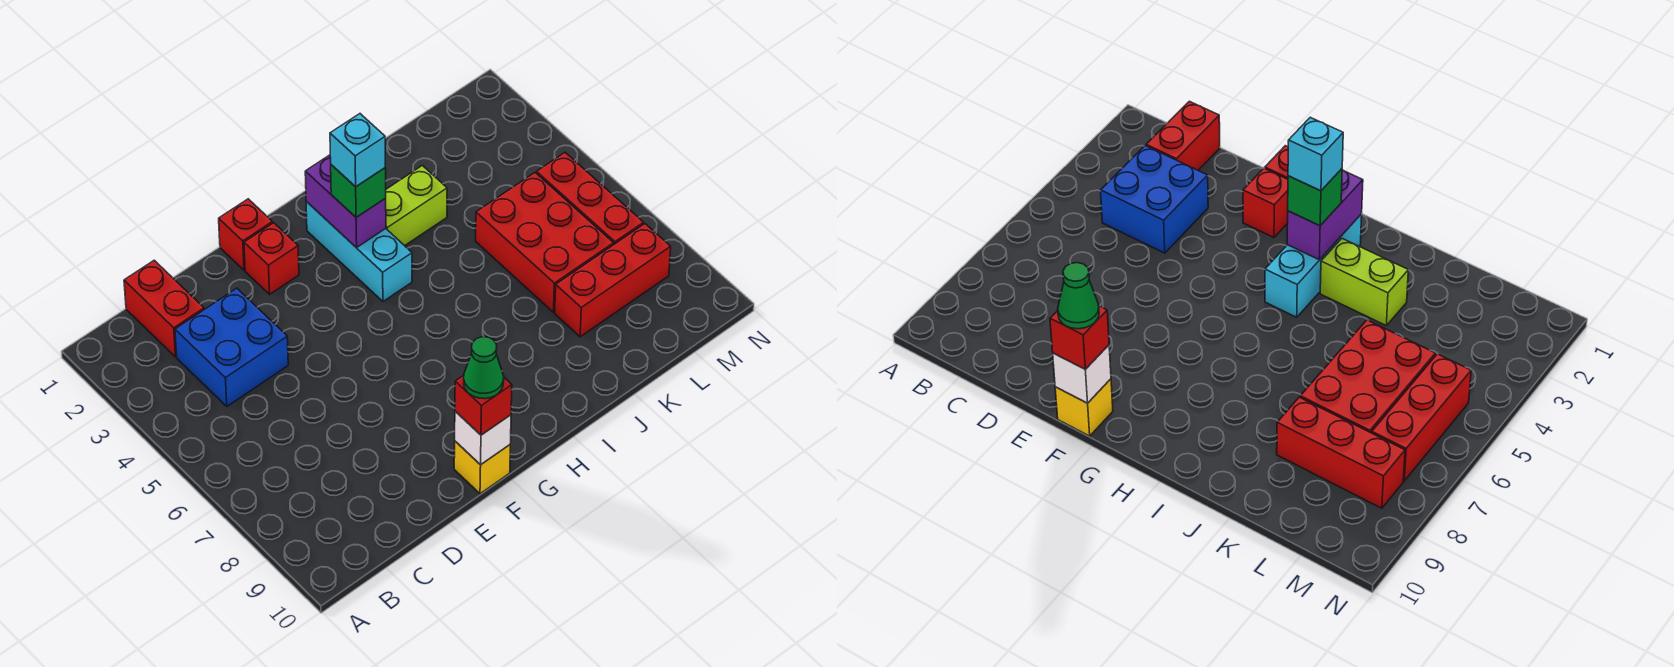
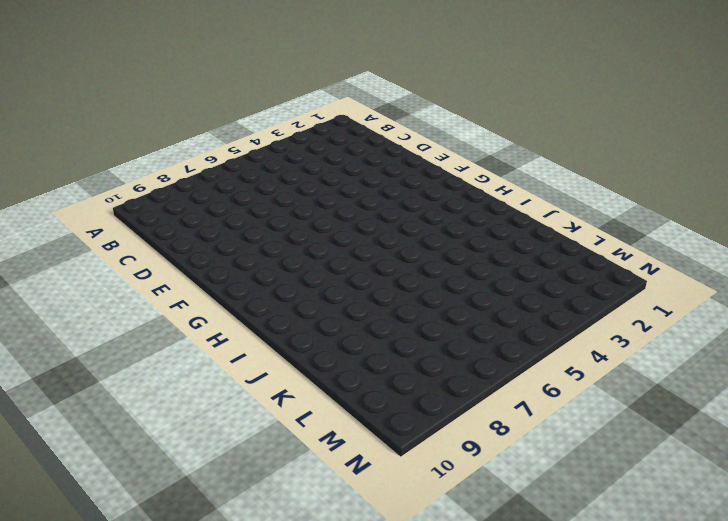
none -> red 1x2 brick [124,260,204,357]
none -> blue 2x2 brick [175,288,288,406]
none -> red 1x1 brick [219,199,273,270]

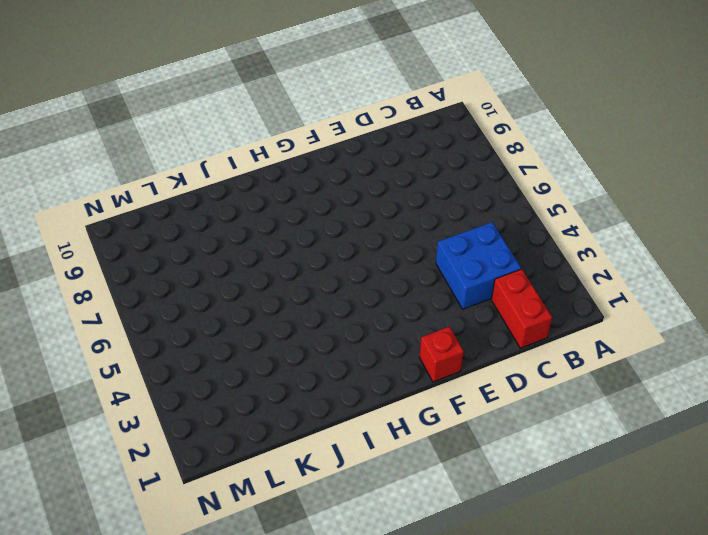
none -> red 1x1 brick [244,223,299,294]
none -> yellow 1x1 brick [454,441,510,494]
none -> cyan 1x3 brick [306,202,412,301]

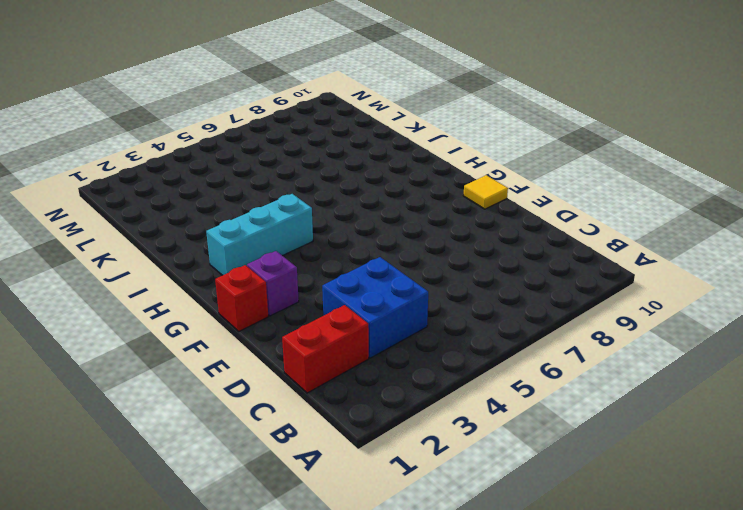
purple 1x1 brick [247,251,299,316] -> red 1x1 brick [244,223,299,294]
yellow 1x1 tile [463,175,508,209] -> yellow 1x1 brick [454,441,510,494]
none -> lime 1x2 brick [386,165,447,246]
none -> red 2x3 brick [476,173,614,312]
none -> red 1x3 brick [555,224,671,337]

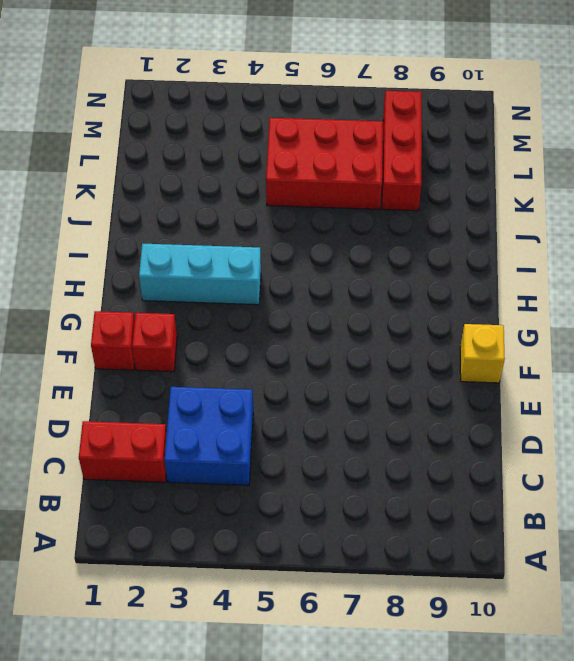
none -> lime 1x2 brick [386,165,447,246]
none -> red 1x3 brick [536,153,644,244]
none -> white 1x1 brick [455,411,511,465]

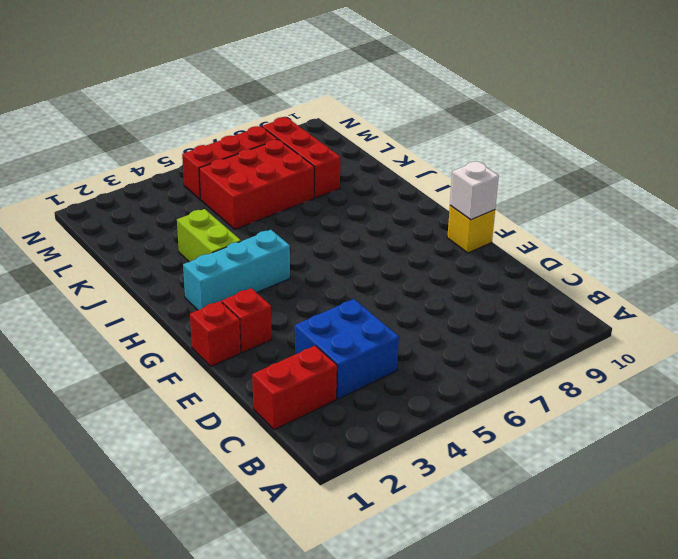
none -> purple 1x2 brick [305,155,386,248]
none -> red 1x1 brick [455,375,512,435]
none -> green 1x1 brick [331,165,386,217]

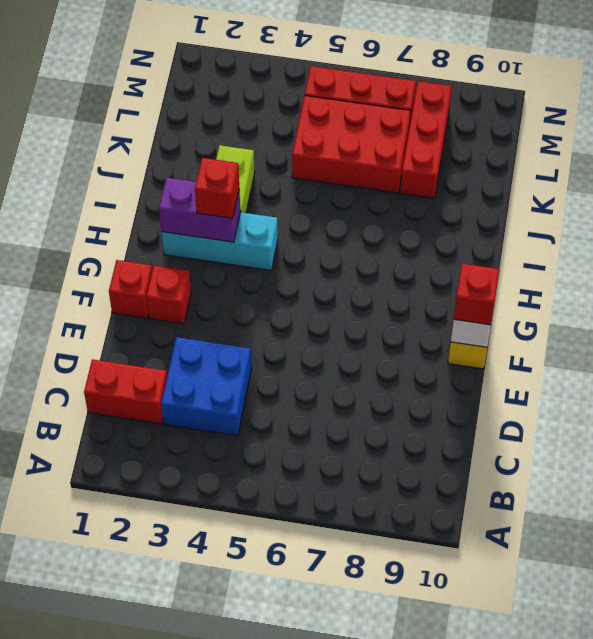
red 1x1 brick [195,158,239,218] -> green 1x1 brick [331,165,386,217]
none -> green 1x1 cone [464,337,504,399]
none -> cyan 1x1 brick [330,114,385,187]

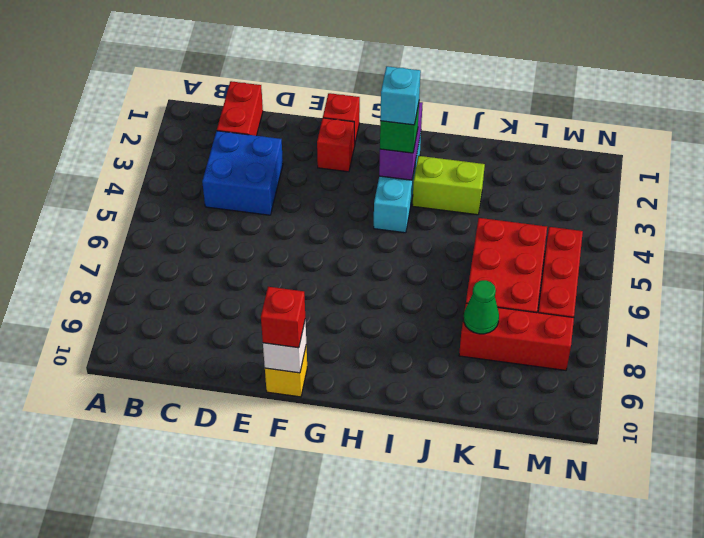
green 1x1 cone [464,280,499,334] -> green 1x1 cone moved to [464,337,504,399]

